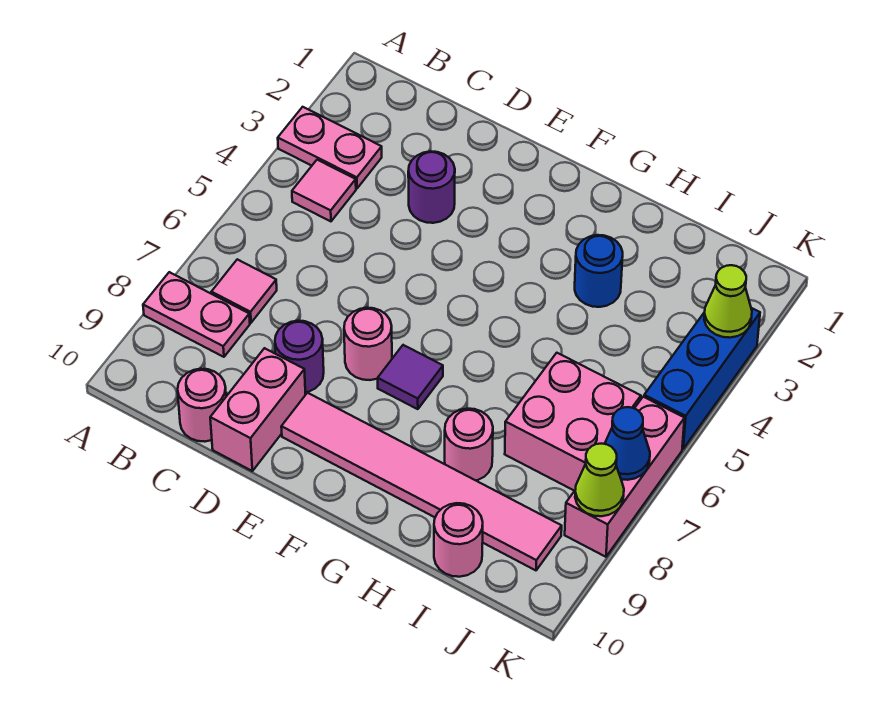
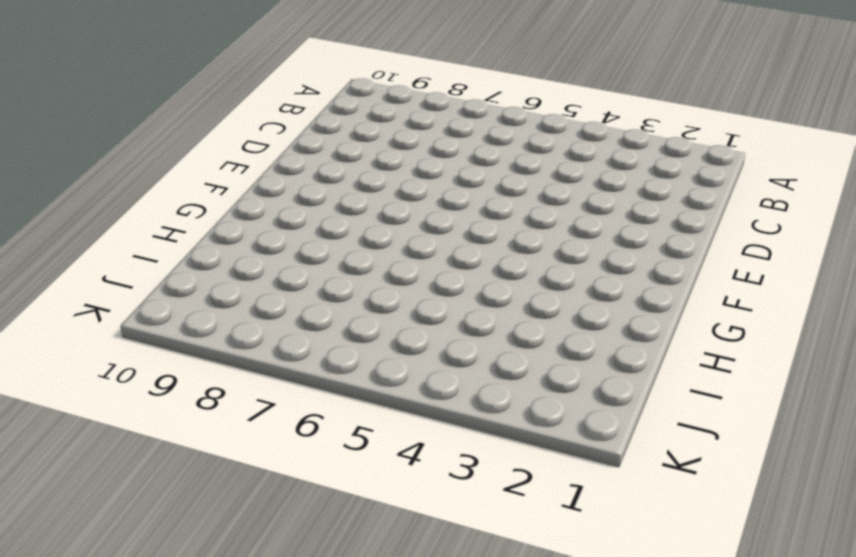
none -> pink 1x2 plate [278,107,382,188]
none -> pink 1x2 plate [143,272,250,357]
none -> pink 1x1 tile [292,160,356,221]

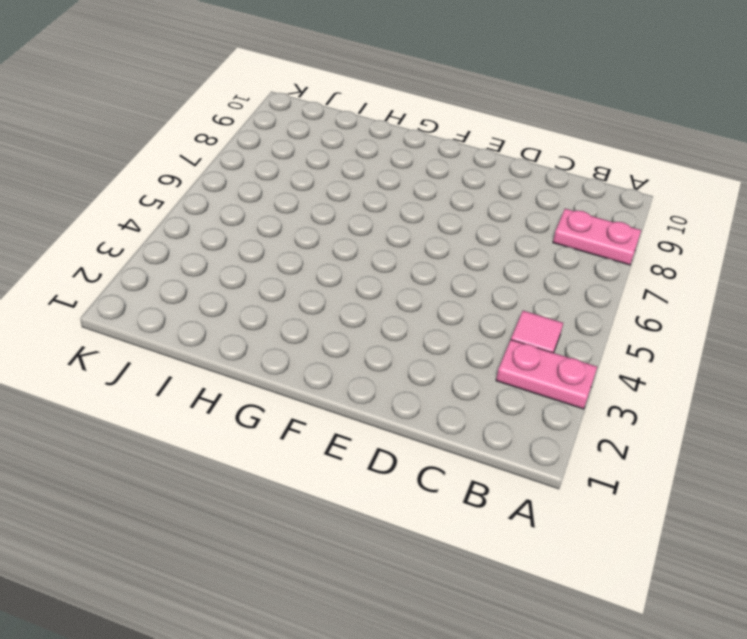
none -> pink 1x1 tile [211,259,277,323]
none -> pink 1x1 round brick [178,369,226,442]
none -> purple 1x1 round brick [408,151,455,223]

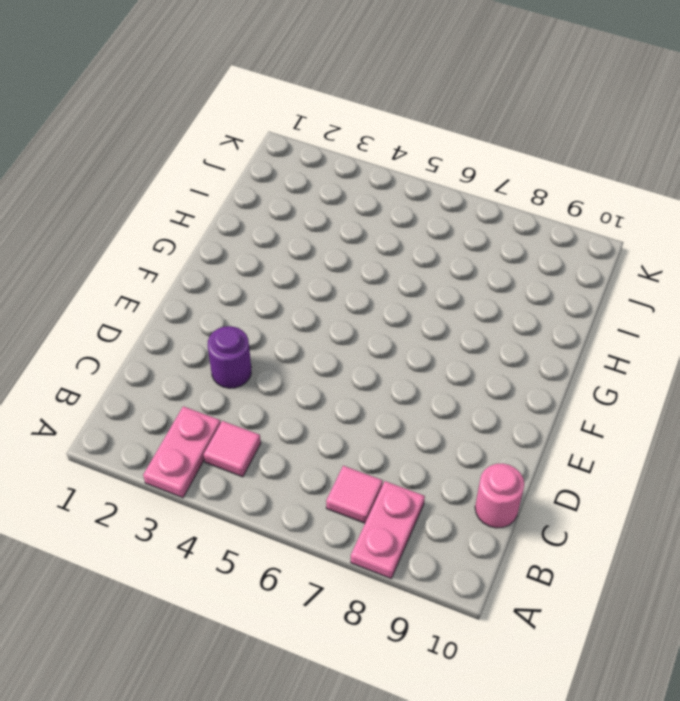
none -> purple 1x1 round brick [275,321,324,392]
none -> pink 1x2 brick [210,348,305,471]
none -> pink 1x1 round brick [344,308,392,380]

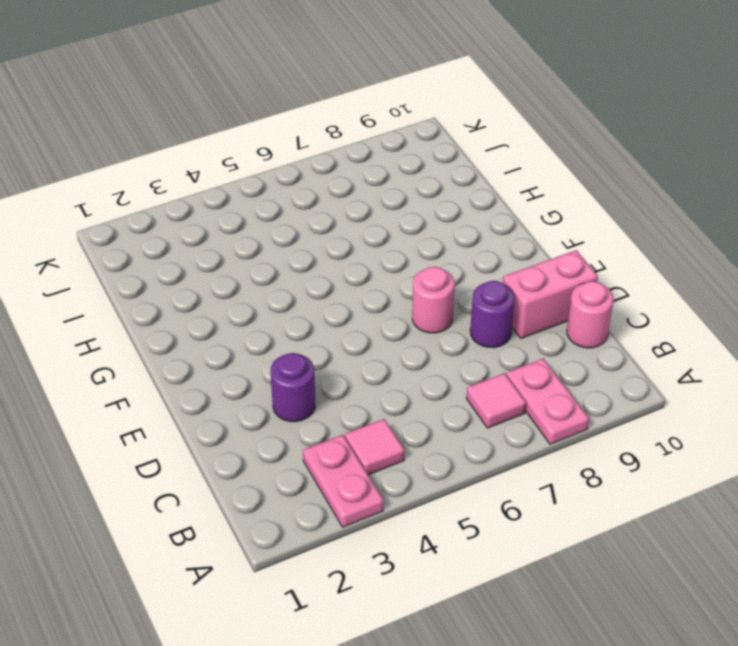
none -> pink 1x6 tile [281,393,562,570]
none -> purple 1x1 tile [378,345,443,409]
none -> blue 1x1 round brick [575,235,623,307]

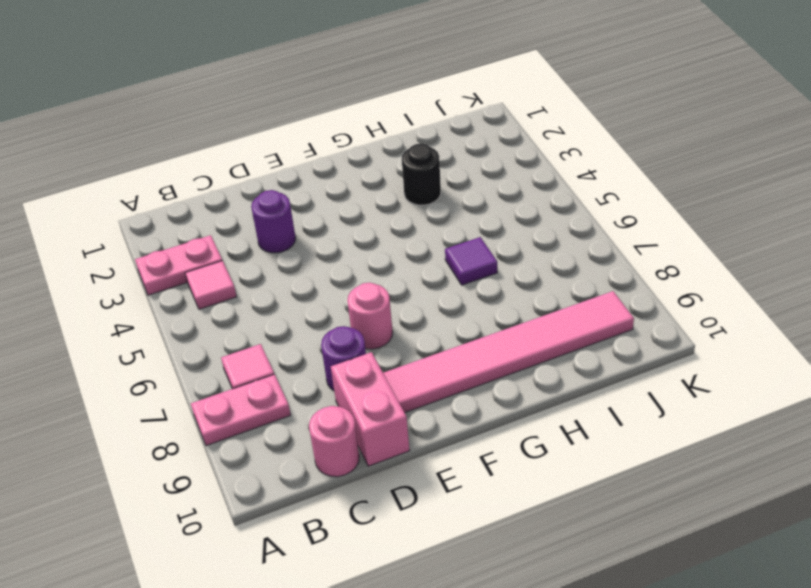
black 1x1 round brick [402,144,441,205] -> blue 1x1 round brick [575,235,623,307]
purple 1x1 tile [445,237,497,285] -> purple 1x1 tile moved to [378,345,443,409]
none -> pink 1x1 round brick [445,409,493,480]
none -> pink 2x2 brick [505,353,641,491]
none -> pink 1x1 round brick [434,503,483,577]

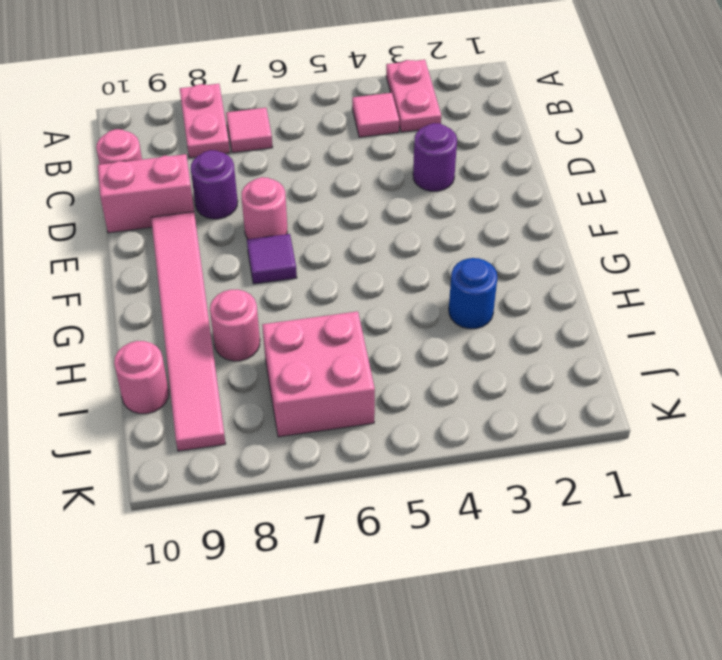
none -> blue 1x3 brick [644,308,760,449]
none -> pink 1x3 brick [565,397,684,557]
none -> lime 1x1 cone [704,265,752,338]

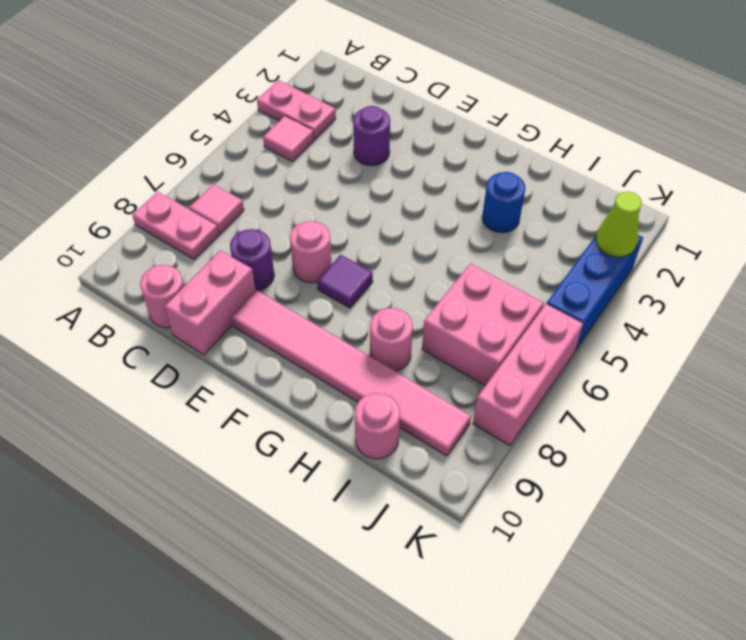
none -> blue 1x1 cone [605,407,650,480]
none -> lime 1x1 cone [575,444,624,516]

